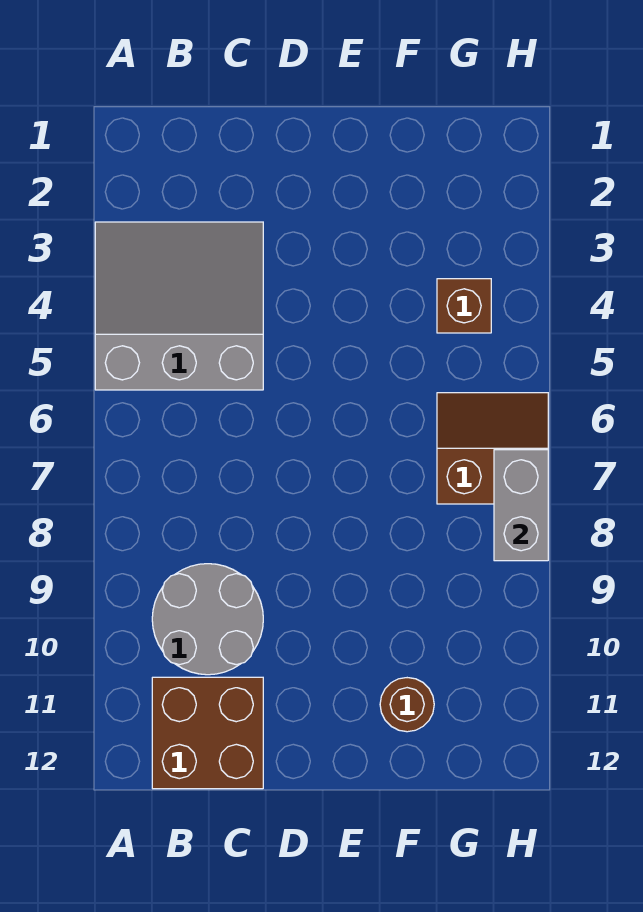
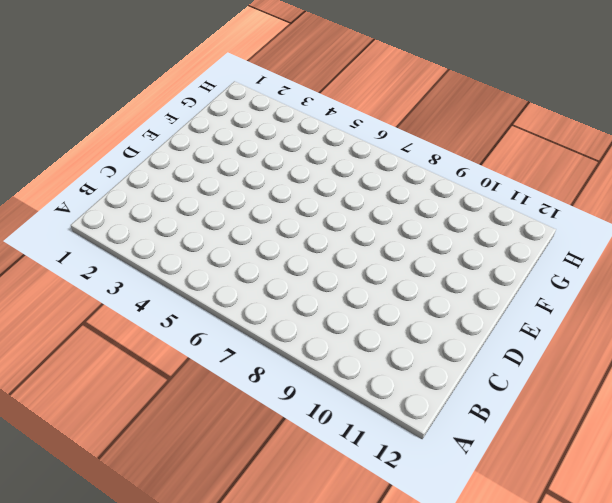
none -> grey 3x3 slope [95,222,263,390]
none -> grey 2x2 round brick [152,564,263,675]

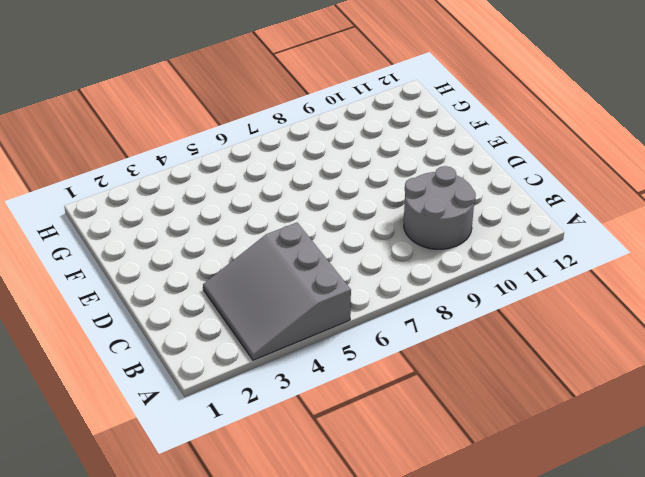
none -> brown 2x2 brick [152,677,263,789]
none -> brown 1x1 round brick [380,678,434,732]

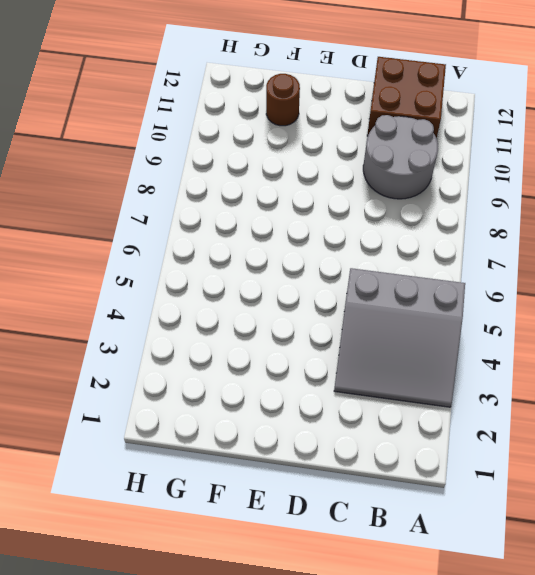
none -> brown 1x1 brick [437,279,491,333]
none -> brown 2x2 slope [437,393,548,504]

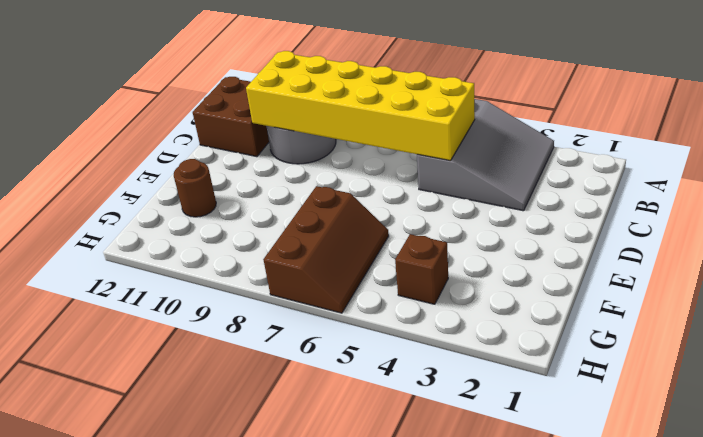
yellow 2x6 brick [246,51,475,161] -> none
brown 2x3 slope [263,186,389,313] -> brown 2x2 slope [437,393,548,504]
none -> grey 1x2 brick [494,450,548,561]

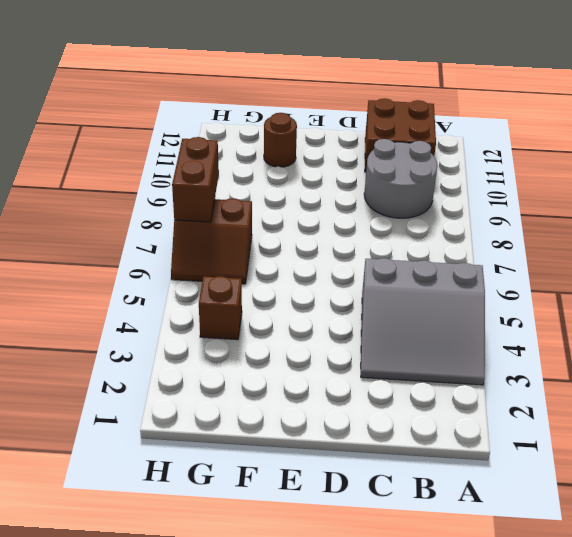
brown 1x2 brick [172,137,219,222] -> grey 1x2 brick [494,450,548,561]

